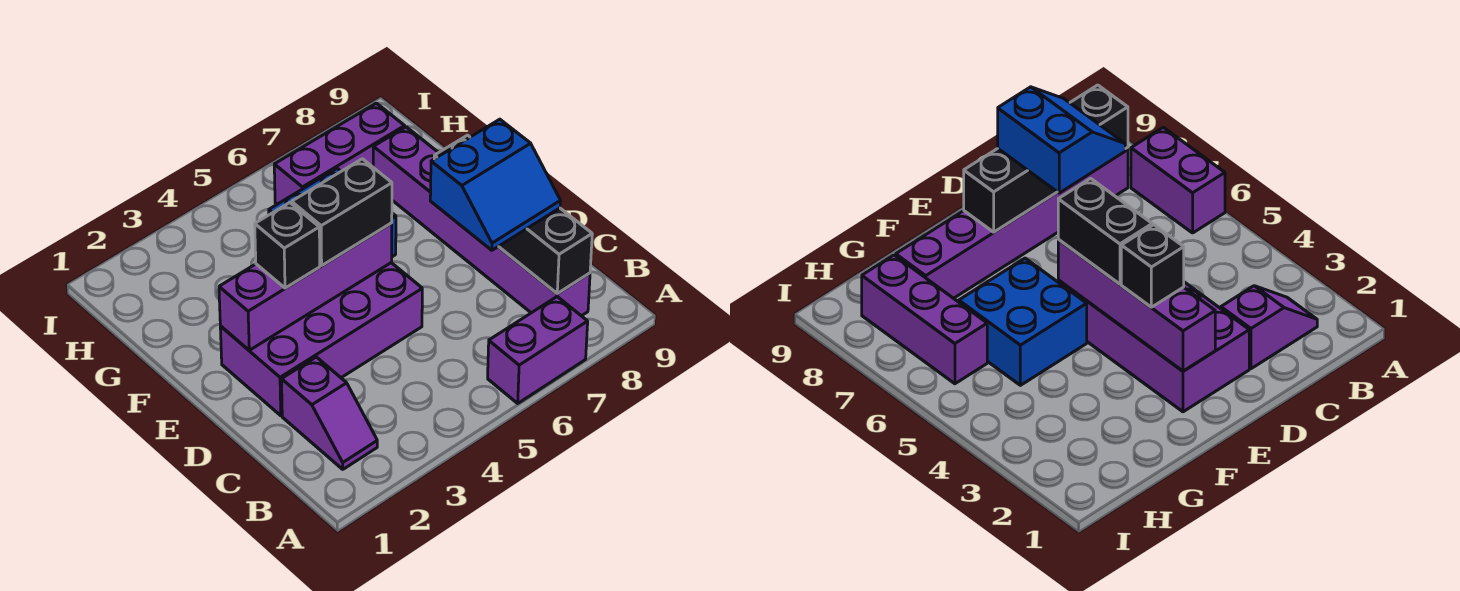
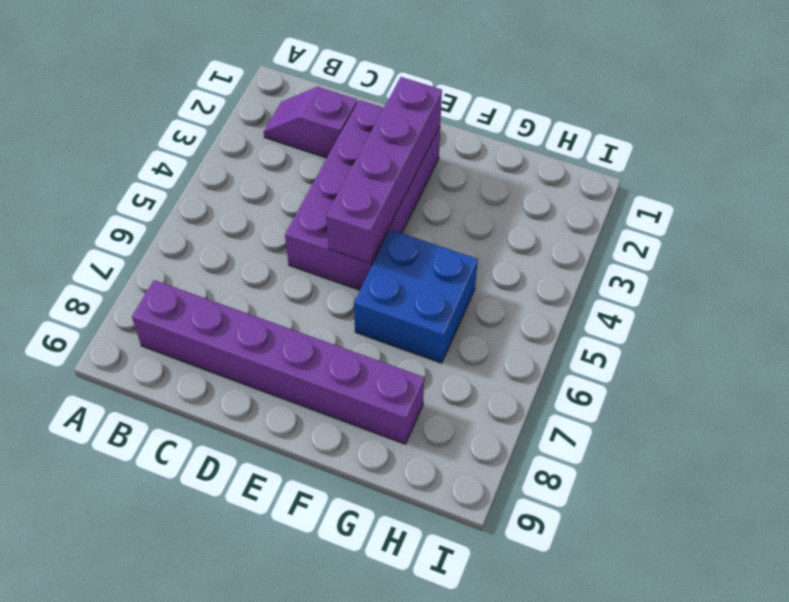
none -> purple 1x2 brick [488,297,588,403]
none -> purple 1x3 brick [274,103,405,204]

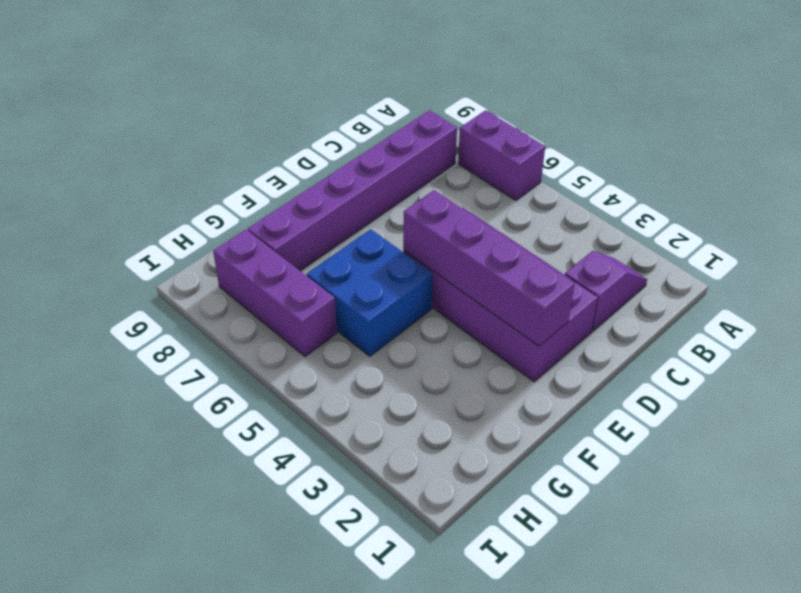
none -> black 1x4 brick [434,135,592,294]
none -> blue 2x2 slope [430,119,560,250]

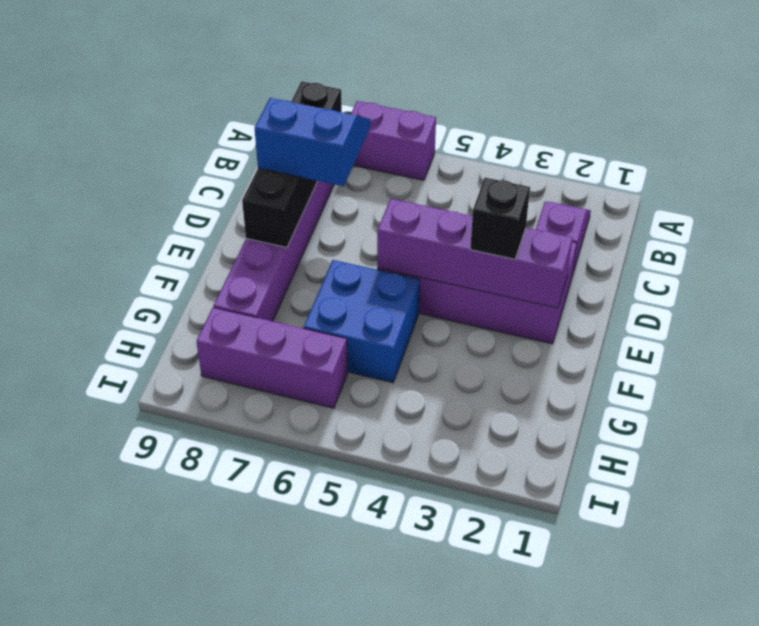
none -> black 1x2 brick [292,159,392,266]

